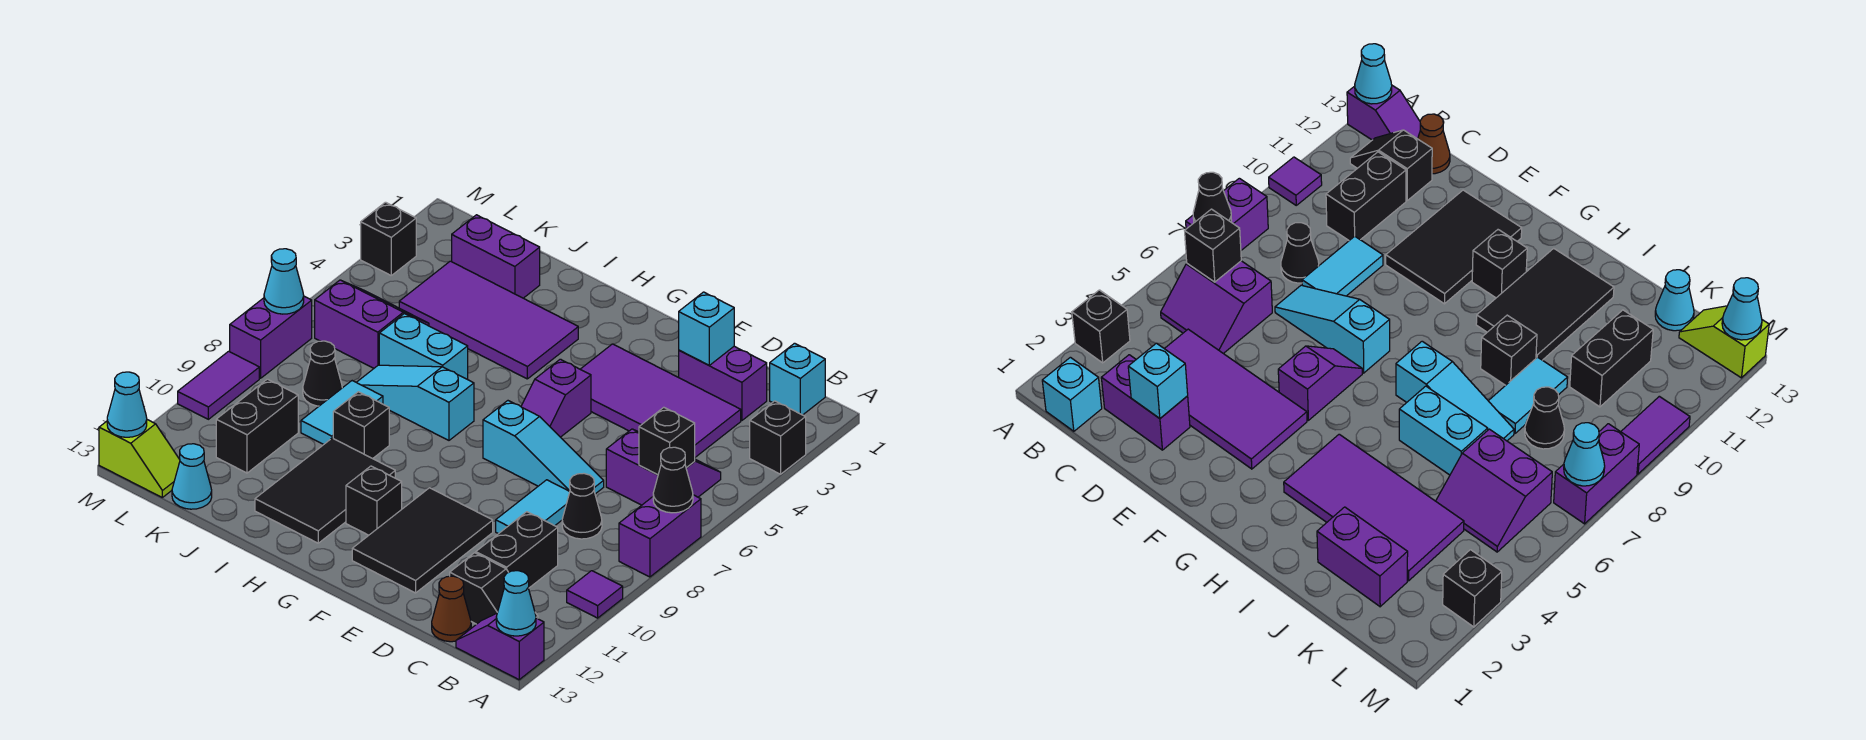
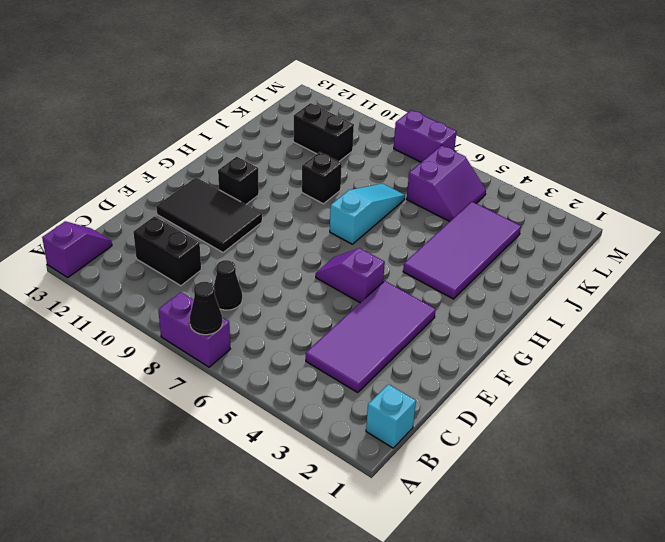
none -> black 1x1 brick [750,401,806,474]
none -> purple 1x1 tile [567,571,623,618]
none -> purple 2x2 slope [606,429,721,505]
none -> black 1x2 slope [450,553,538,624]

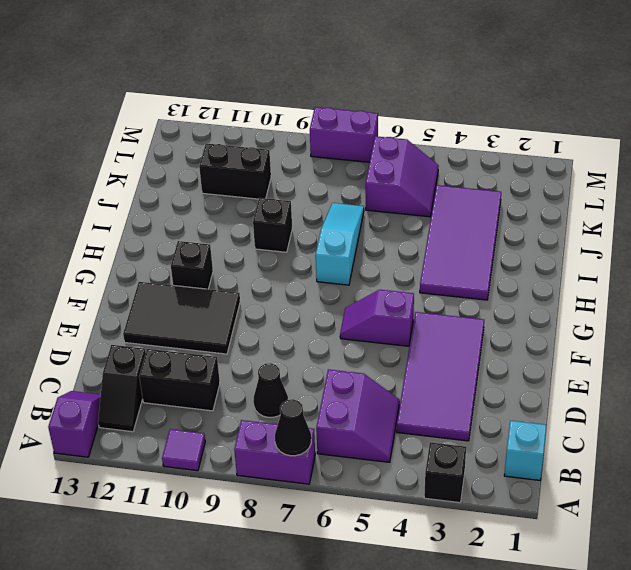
none -> purple 1x2 brick [679,346,767,421]
none -> brown 1x1 cone [432,576,471,642]
none -> cyan 1x3 slope [483,401,604,494]
none -> cyan 1x2 tile [496,480,570,534]

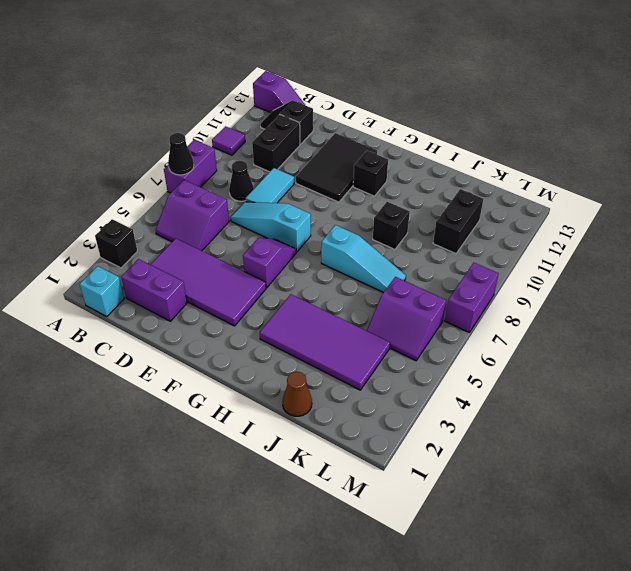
brown 1x1 cone [282,372,312,416] -> brown 1x1 cone moved to [432,576,471,642]
none -> black 2x3 tile [255,438,395,543]
none -> cyan 1x2 brick [379,314,468,379]
none -> purple 1x2 brick [452,215,540,298]
none -> cyan 1x2 tile [301,381,383,445]

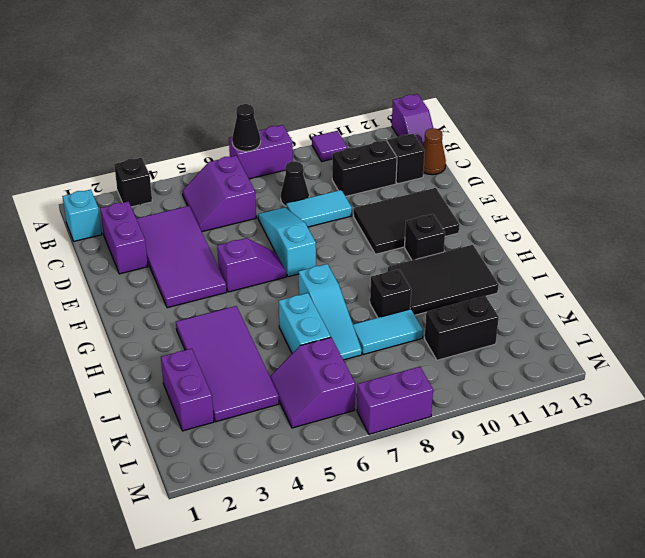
none -> black 1x1 cone [303,341,342,406]
none -> cyan 1x1 cone [172,444,212,509]
none -> lime 1x2 slope [99,420,180,497]
none -> black 1x1 brick [361,202,416,275]

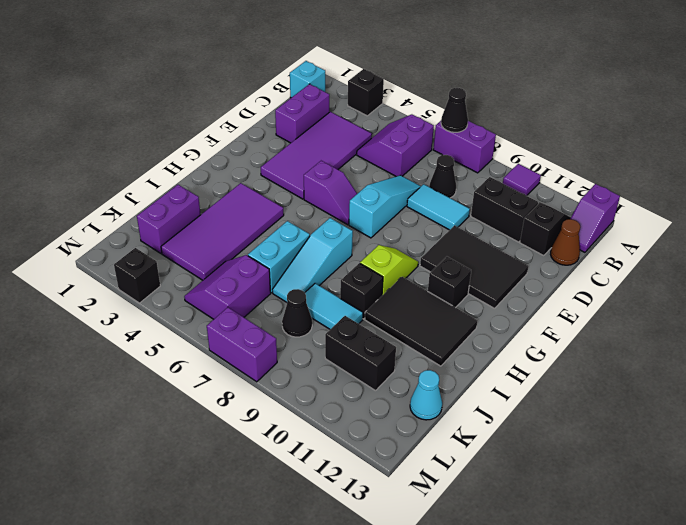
lime 1x2 slope [360,245,418,295] -> lime 1x2 slope moved to [99,420,180,497]
none -> purple 1x2 tile [178,351,259,419]
none -> cyan 1x1 cone [496,571,536,636]
none -> black 1x1 brick [639,407,695,475]
none -> cyan 1x1 brick [679,292,734,365]

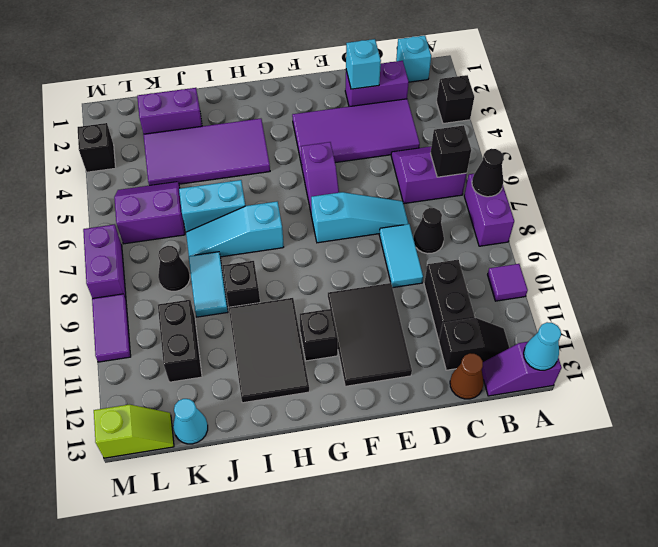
none -> cyan 1x1 cone [264,249,304,314]
none -> cyan 1x1 cone [107,372,147,437]

